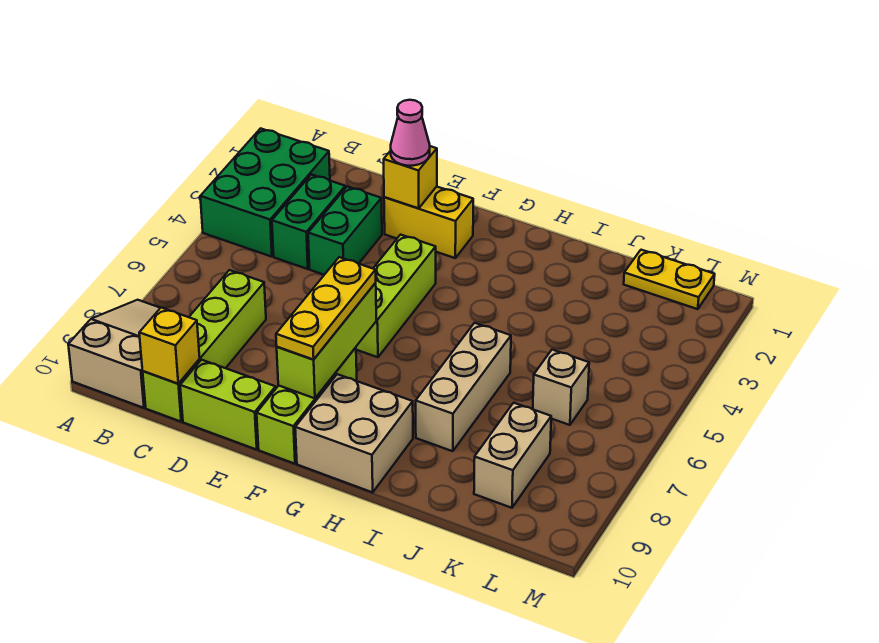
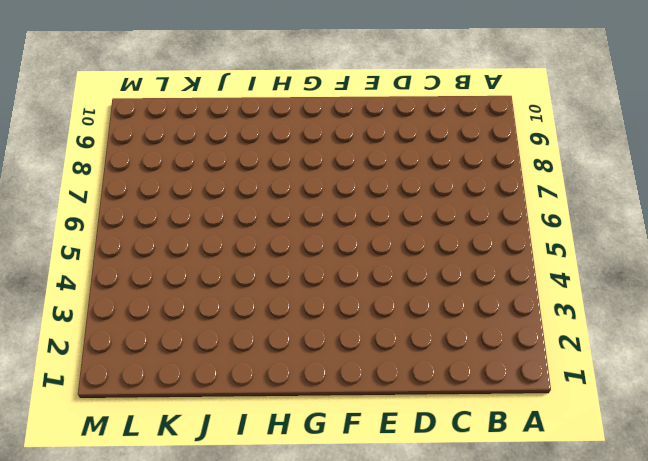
none -> green 2x3 brick [200,128,330,257]
none -> tan 2x3 slope [68,300,160,408]
none -> green 1x2 brick [272,175,345,269]

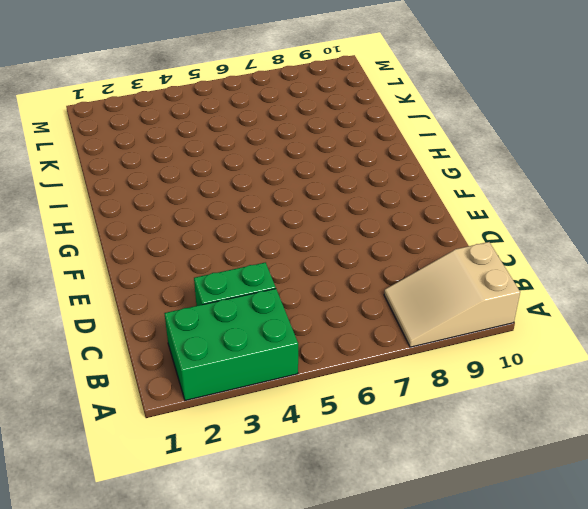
none -> lime 1x4 brick [143,270,266,422]
none -> green 1x2 brick [308,187,382,275]
none -> lime 1x2 brick [180,360,276,450]

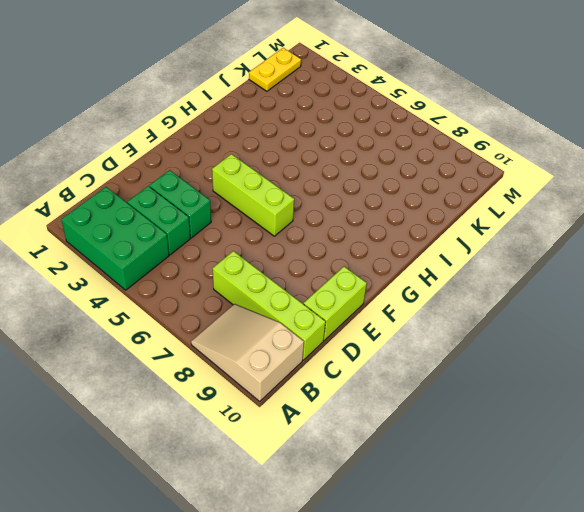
none -> yellow 1x2 brick [384,187,473,258]
none -> lime 1x3 brick [257,347,357,464]
none -> tan 2x2 brick [295,374,413,492]

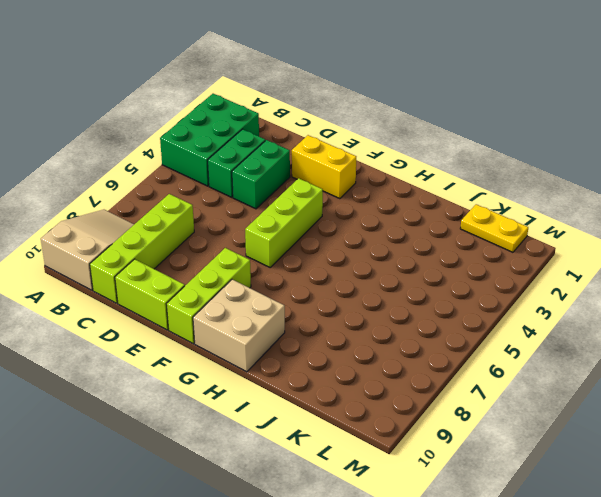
none -> tan 1x3 brick [416,323,511,451]
none -> tan 1x1 brick [533,350,589,425]
none -> tan 1x2 brick [474,403,551,508]

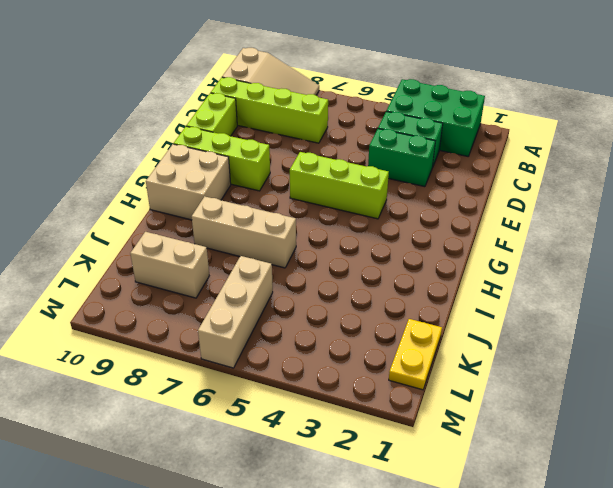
tan 1x3 brick [198,256,273,368] -> tan 1x1 brick [533,350,589,425]
none -> yellow 1x2 brick [384,187,473,258]
none -> yellow 1x1 brick [139,307,200,384]
none -> yellow 1x1 brick [384,146,437,208]

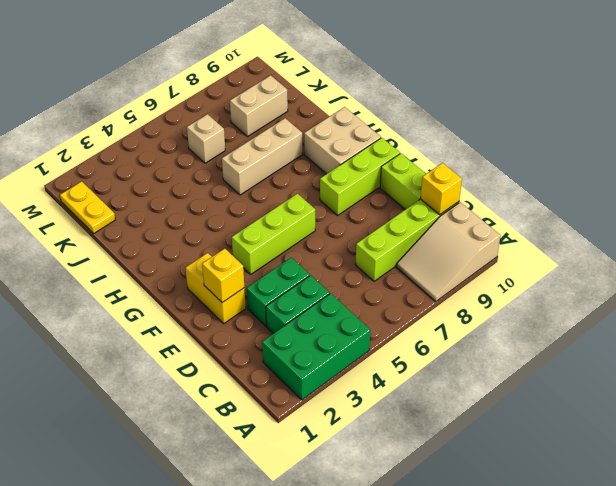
none -> lime 1x3 brick [277,283,376,398]
none -> pink 1x1 cone [391,100,430,166]
none -> yellow 1x3 plate [276,257,376,360]

